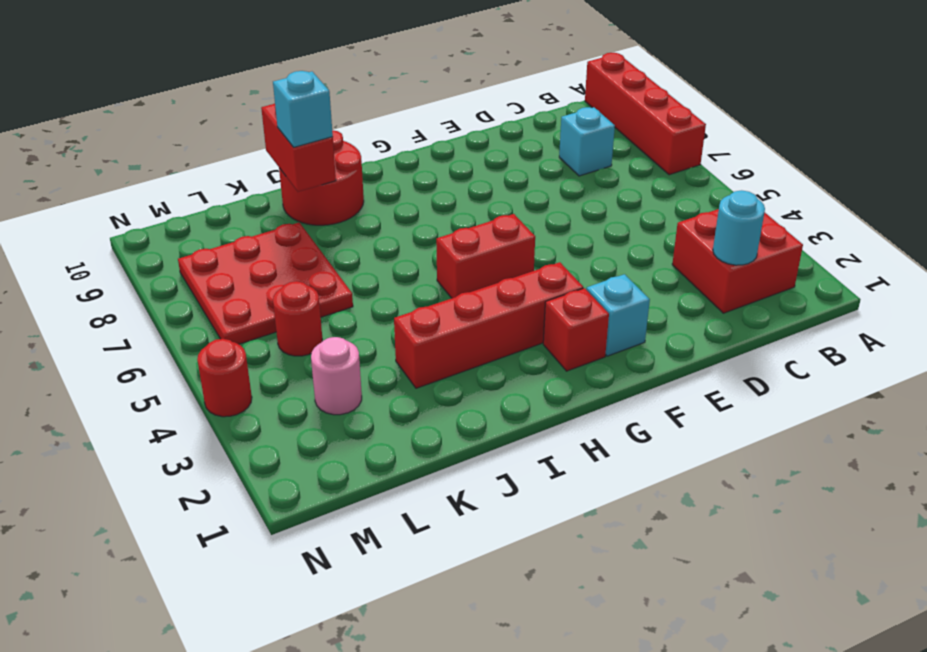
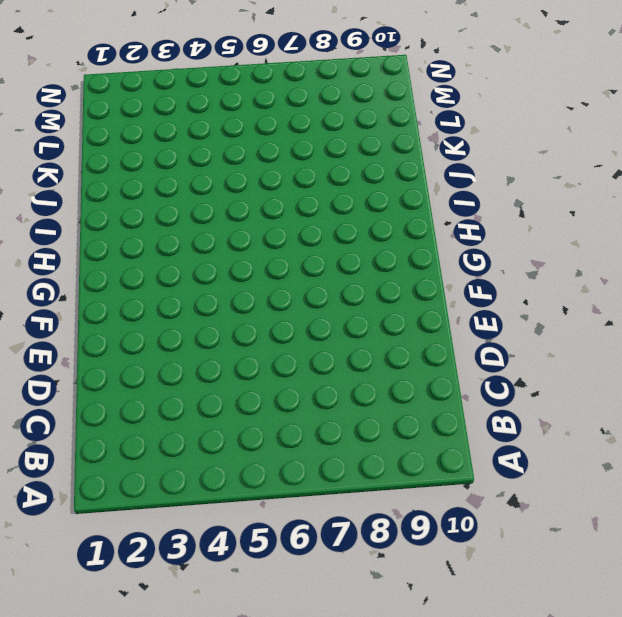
none -> red 1x4 brick [585,53,706,175]
none -> red 2x2 brick [672,209,803,313]
none -> cyan 1x1 brick [559,107,615,176]

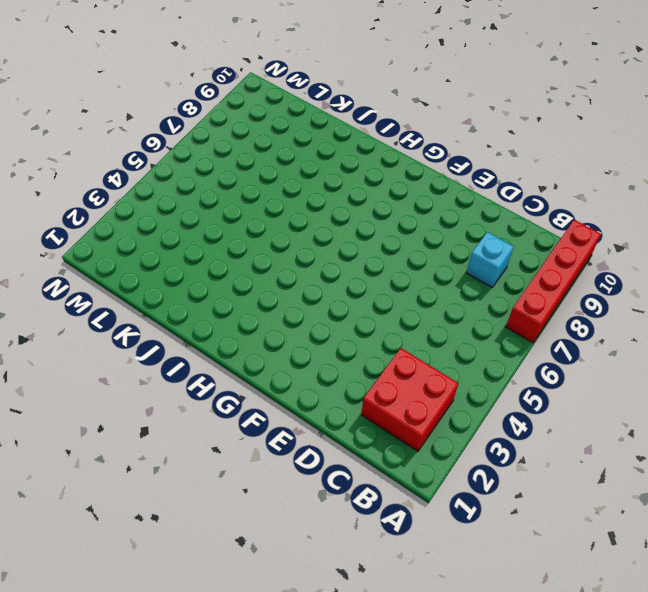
none -> cyan 1x1 brick [586,274,650,356]
none -> red 1x1 brick [543,288,609,371]
none -> red 1x4 brick [394,262,583,388]

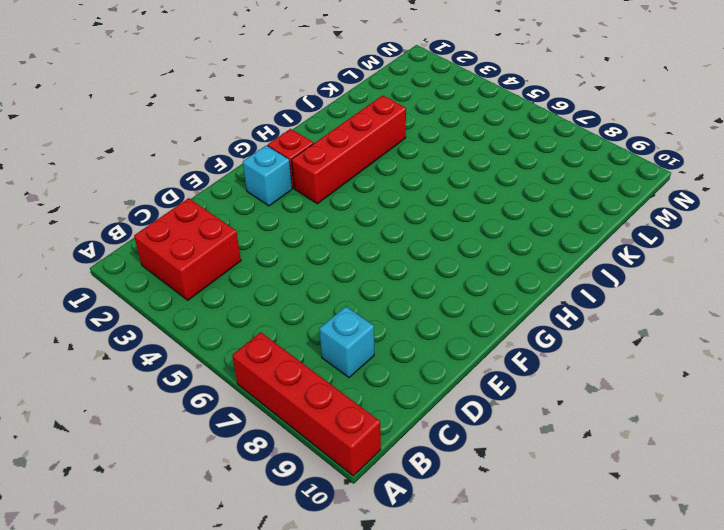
none -> red 1x2 brick [436,214,535,298]
none -> red 2x2 round brick [279,130,364,225]
none -> red 3x3 plate [178,223,353,344]

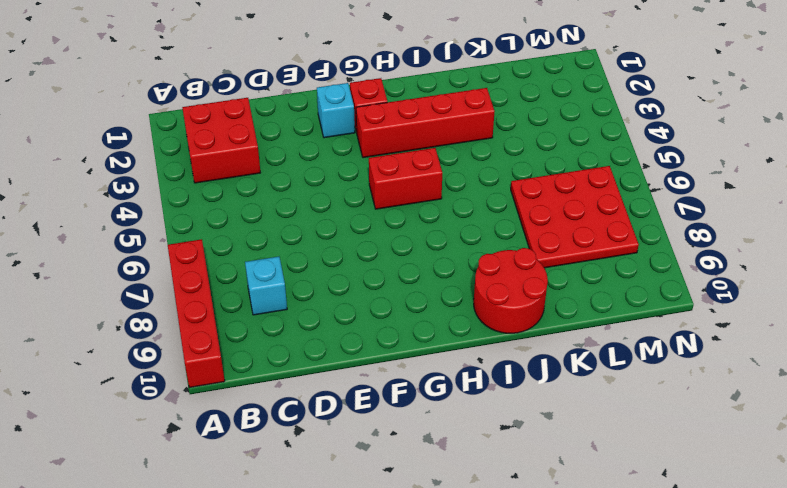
none -> pink 1x1 round brick [311,337,362,415]
none -> red 1x1 round brick [273,281,322,356]
none -> red 1x1 round brick [197,339,252,417]

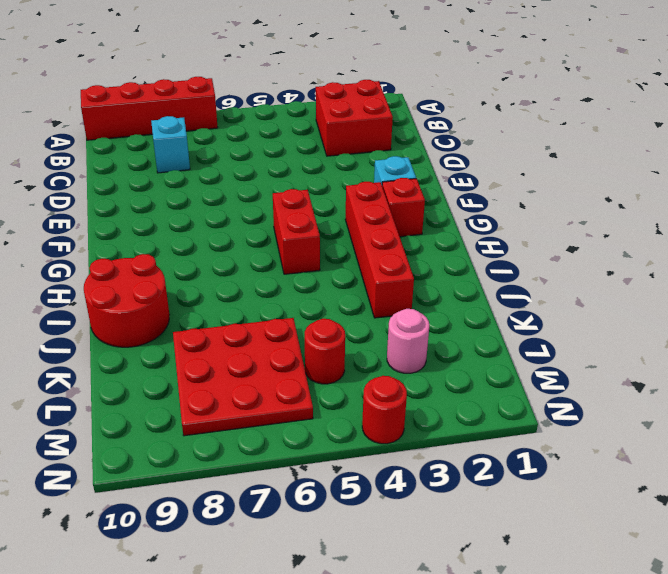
none -> cyan 1x1 round brick [713,190,765,265]
none -> red 1x2 brick [261,103,336,192]
none -> cyan 1x1 brick [273,71,333,147]

